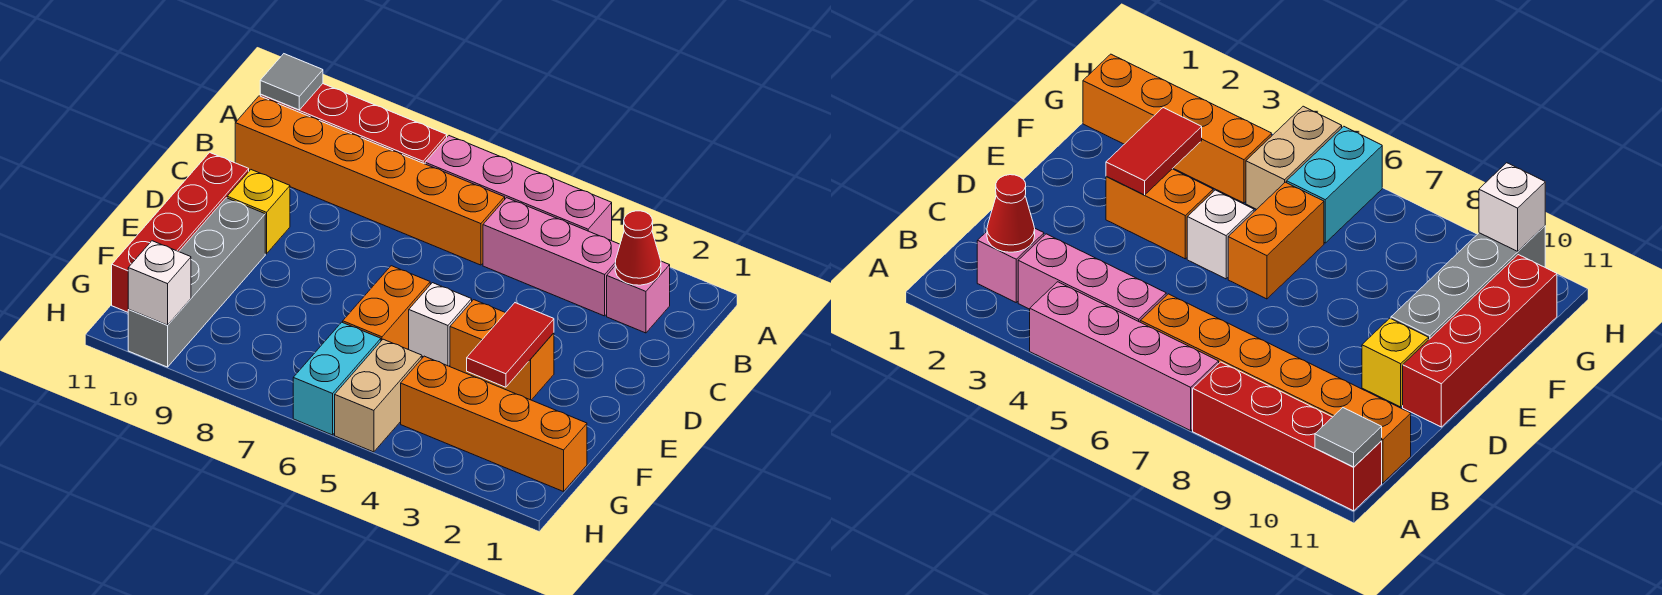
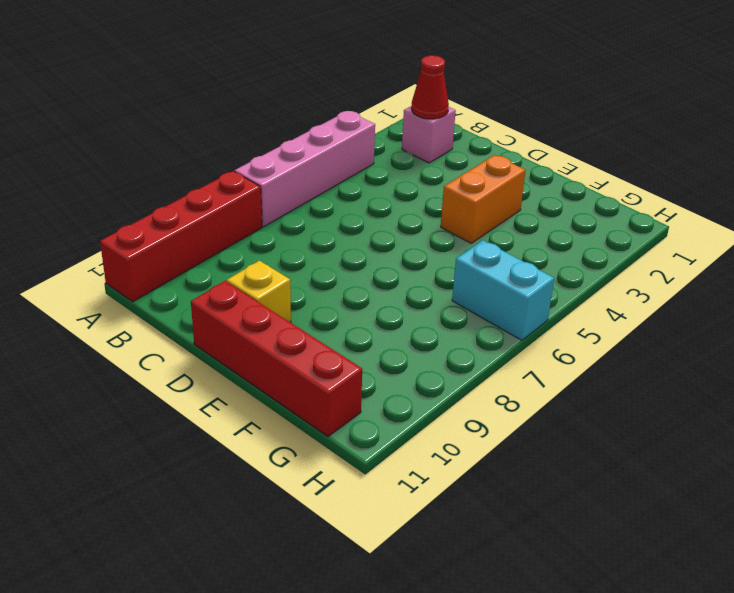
none -> pink 1x3 brick [483,198,620,316]
none -> orange 1x6 brick [235,96,505,265]
none -> white 1x1 brick [409,283,472,366]

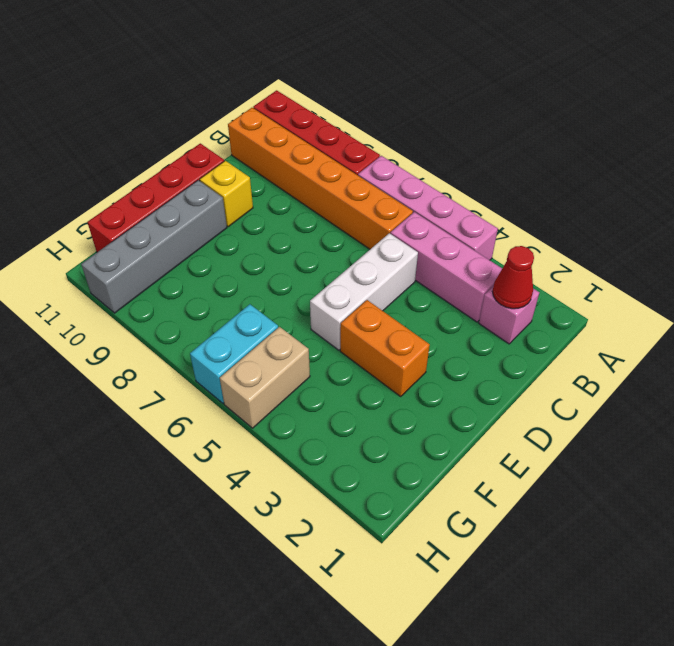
white 1x3 brick [310,233,418,350] -> white 1x1 brick [409,283,472,366]
none -> orange 1x2 brick [343,266,430,349]
none -> orange 1x4 brick [401,356,587,492]
none -> grey 1x1 tile [260,54,323,110]

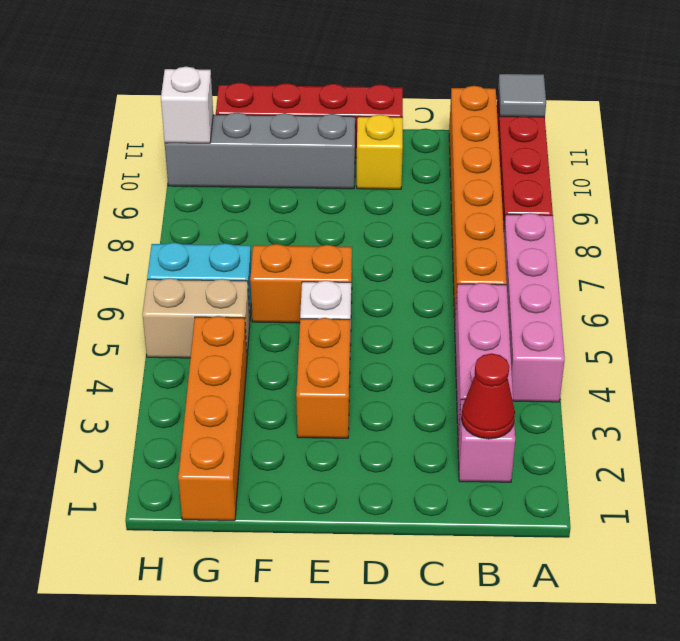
none -> red 1x2 tile [467,303,554,387]

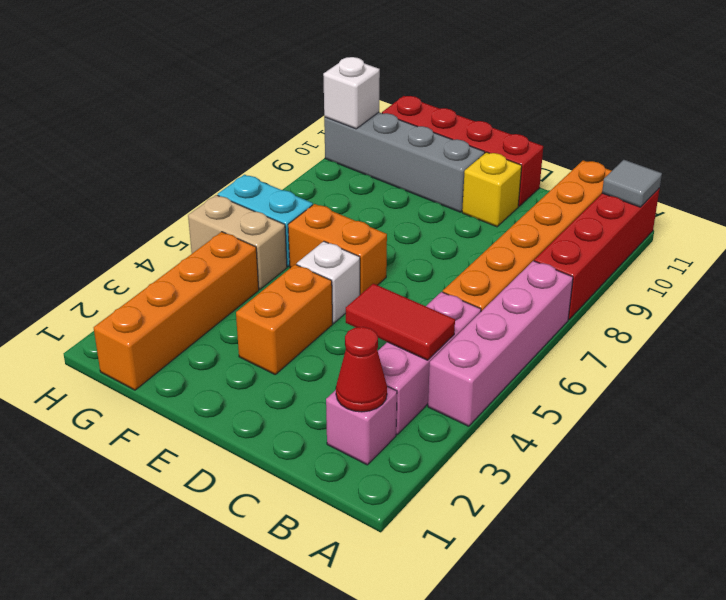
red 1x2 tile [346,284,455,360] -> red 1x2 tile moved to [467,303,554,387]

